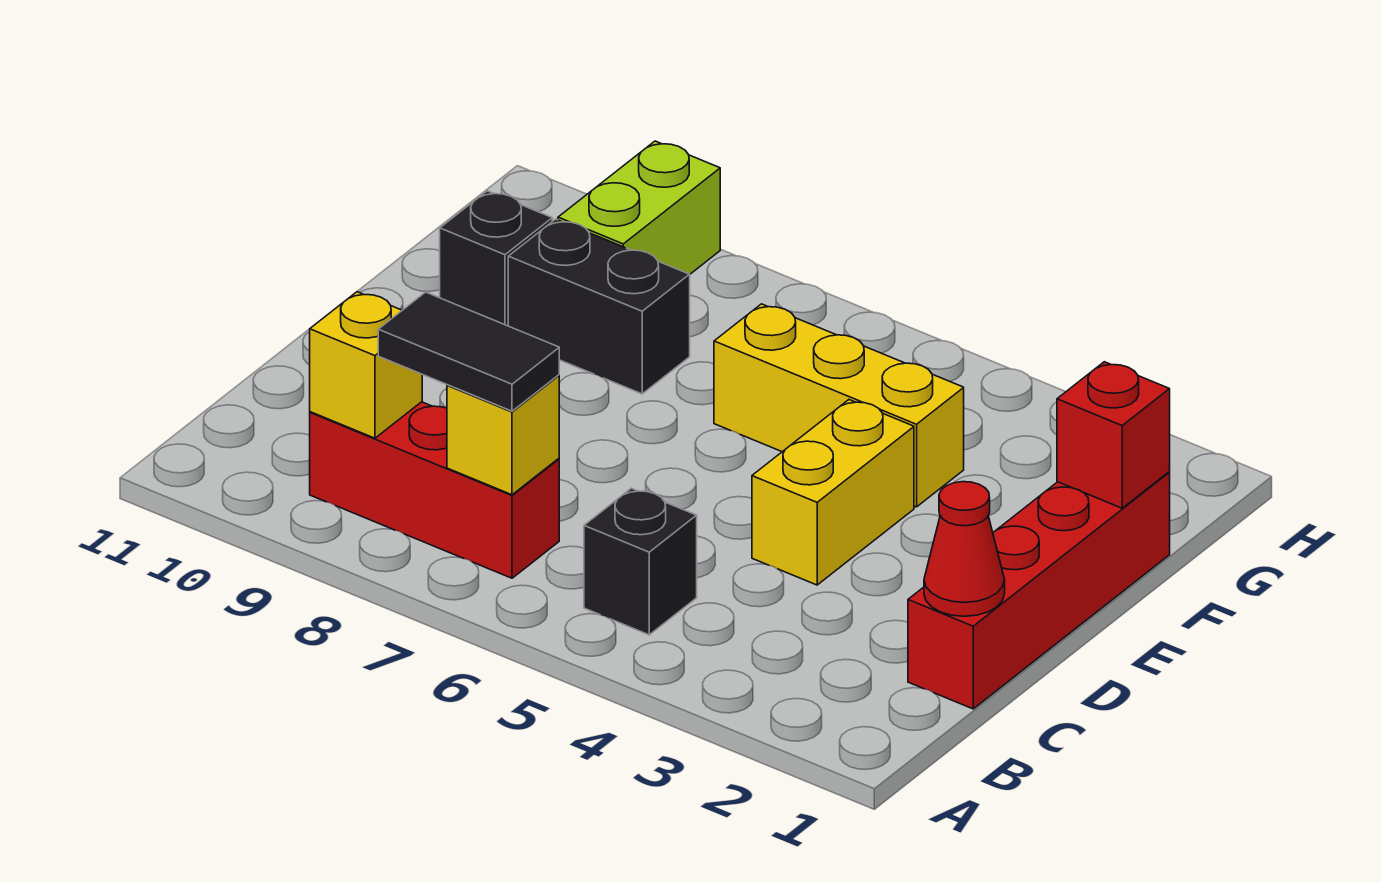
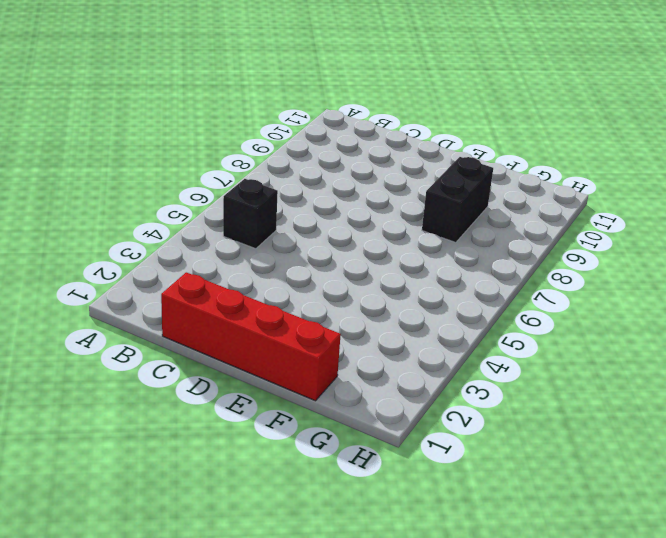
none -> red 1x3 brick [310,402,559,578]
none -> yellow 1x2 brick [752,400,914,585]
none -> yellow 1x3 brick [714,304,964,507]

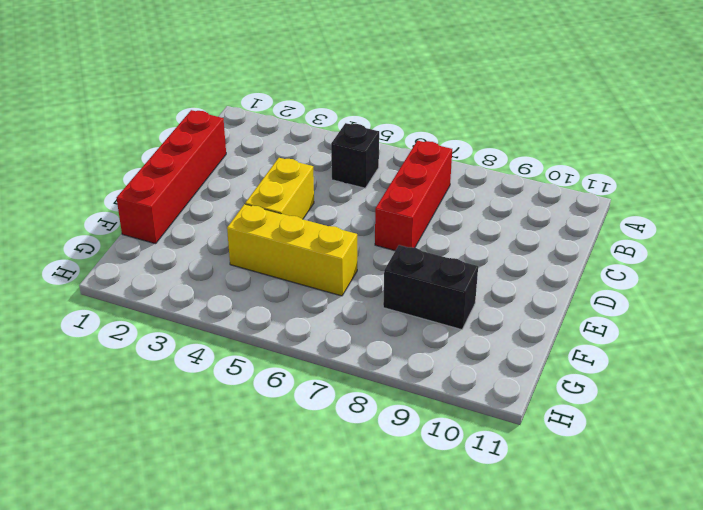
red 1x3 brick [375,141,452,251] -> red 1x3 brick turned to [310,402,559,578]
none -> black 1x1 brick [440,191,552,326]
none -> lime 1x2 brick [558,141,720,274]
none -> yellow 1x1 brick [447,375,559,495]

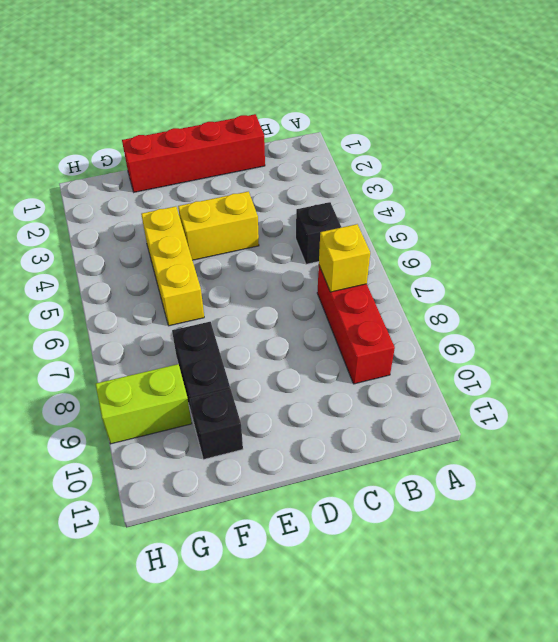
none -> yellow 1x1 brick [310,292,422,438]
none -> red 1x1 cone [924,482,1005,616]
none -> red 1x1 brick [1057,362,1170,508]

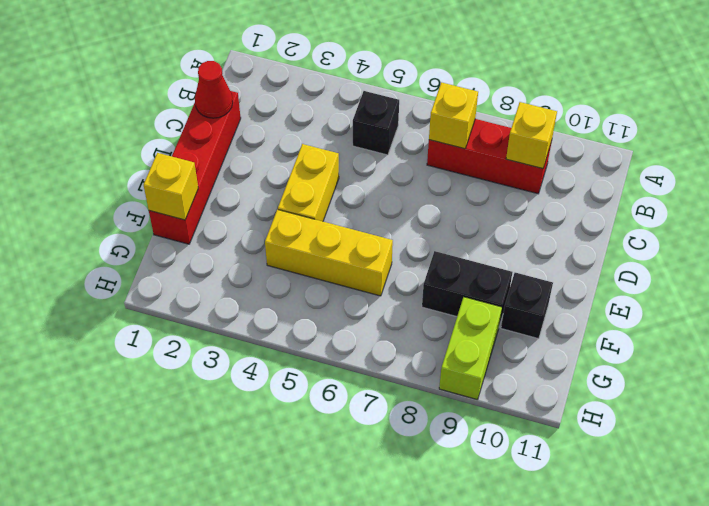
yellow 1x1 brick [143,153,198,220] -> red 1x1 brick [1057,362,1170,508]
none -> black 1x2 tile [378,292,559,411]

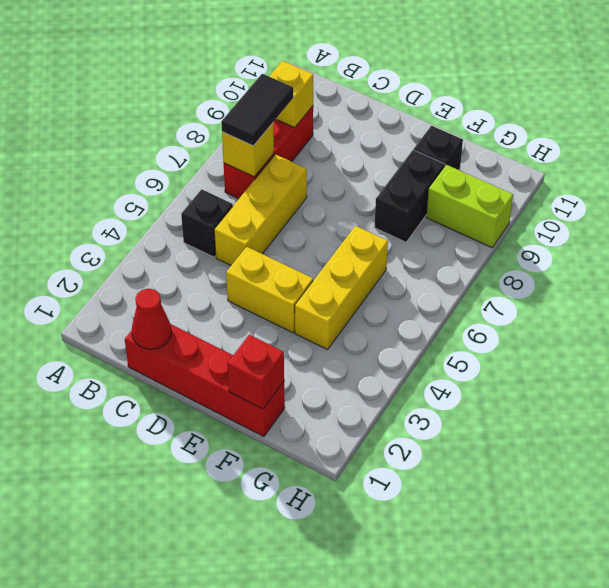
yellow 1x3 brick [214,154,307,265] -> none

